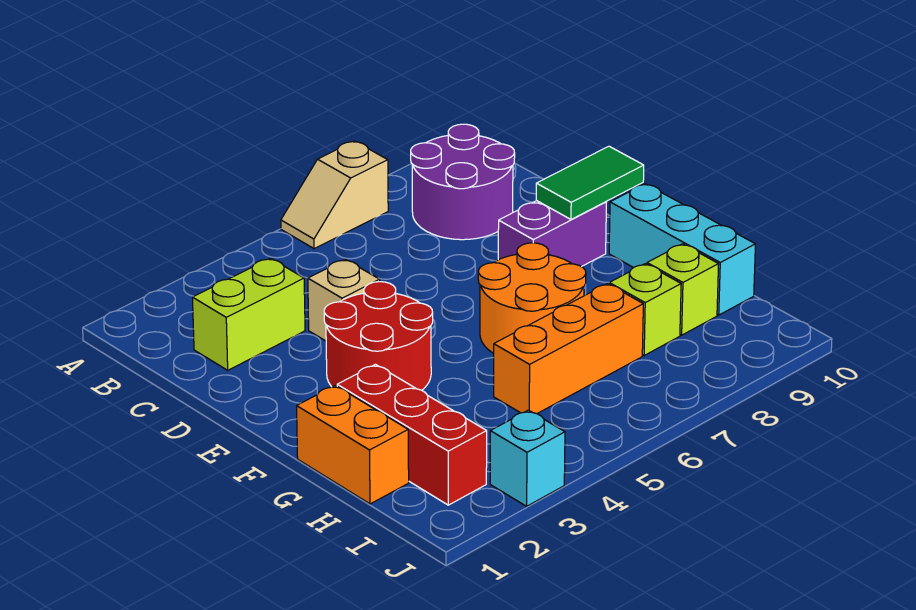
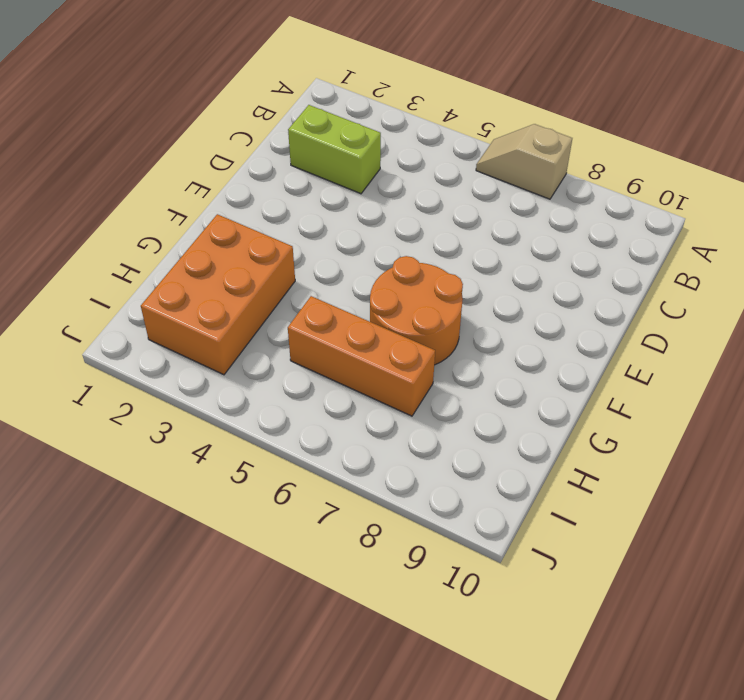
orange 2x3 brick [141,214,295,375] -> red 1x3 brick [337,364,487,505]
none -> purple 2x2 round brick [411,124,515,240]
none -> tan 1x1 brick [308,259,380,341]
none -> red 2x2 round brick [324,282,433,390]

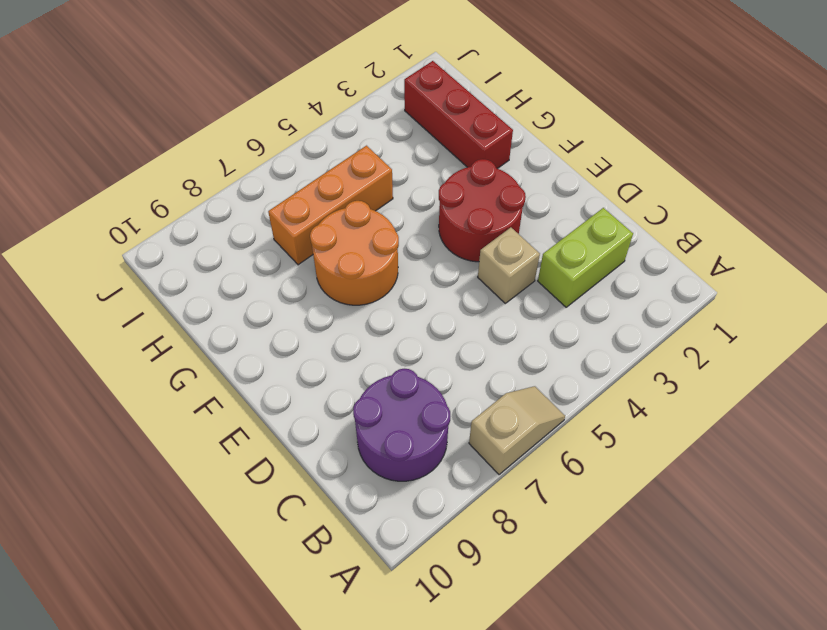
none -> purple 1x2 brick [498,201,606,267]
none -> cyan 1x3 brick [609,184,755,315]
none -> orange 1x2 brick [297,386,409,504]

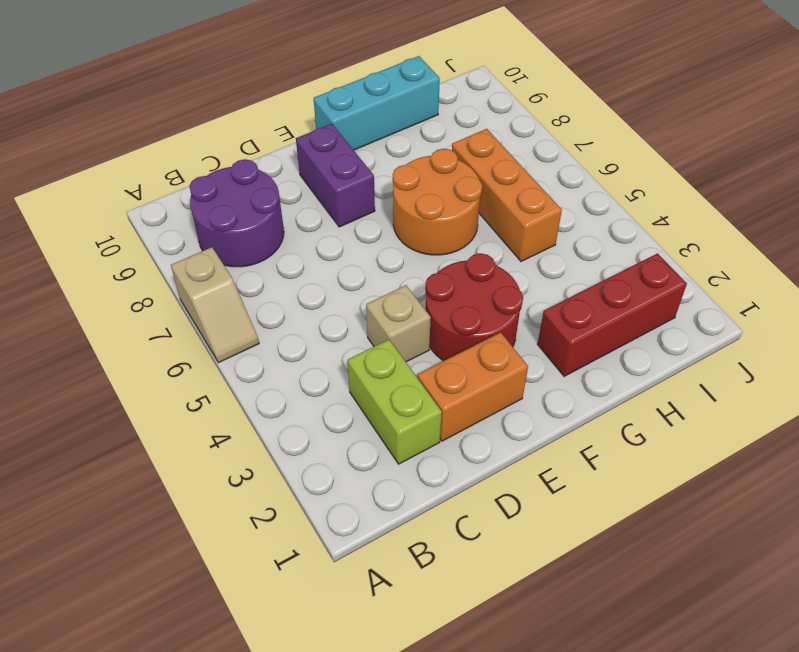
orange 1x2 brick [417,332,528,441] -> orange 1x2 brick moved to [297,386,409,504]
none -> lime 1x1 brick [609,264,681,356]
none -> lime 1x1 brick [647,244,719,335]
none -> cyan 1x1 brick [490,410,565,506]

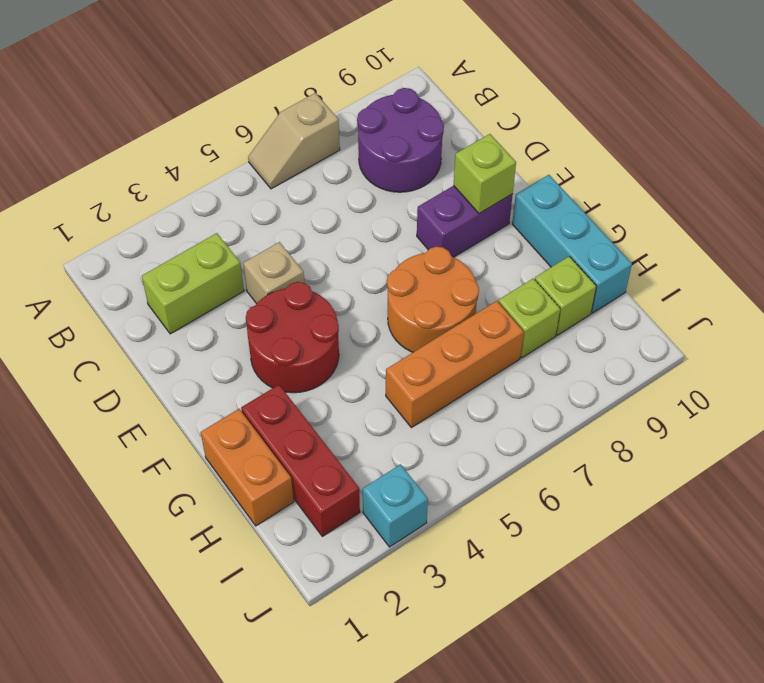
lime 1x1 brick [454,134,516,214] -> green 1x2 tile [536,146,644,219]

